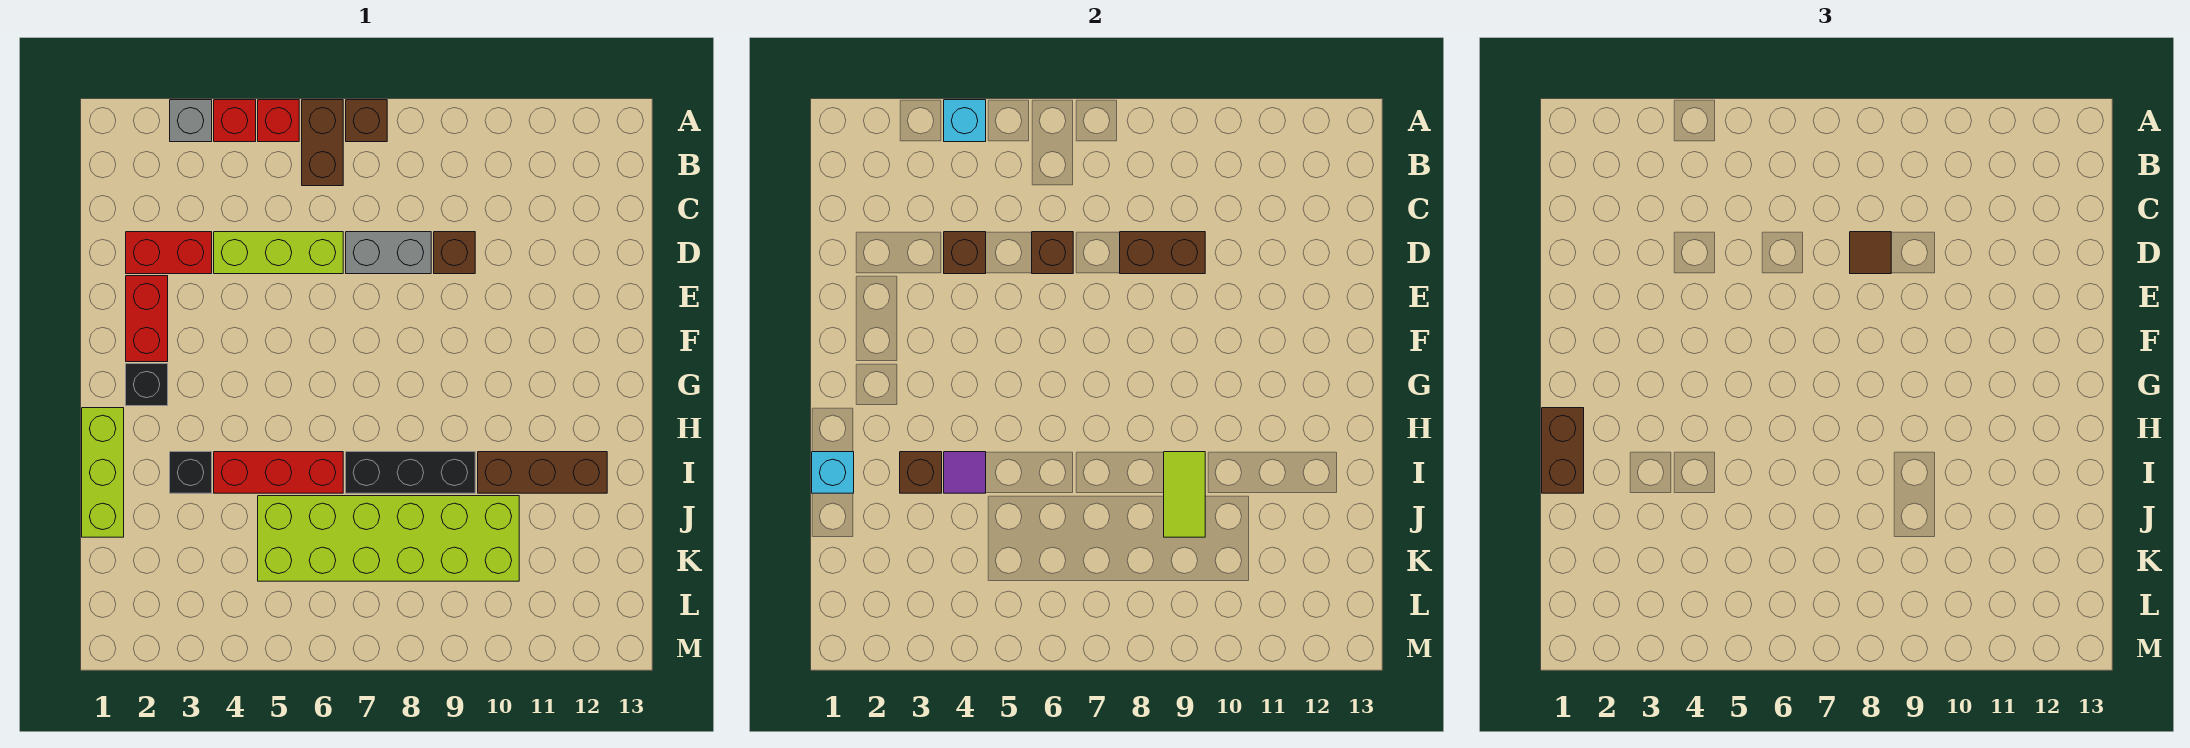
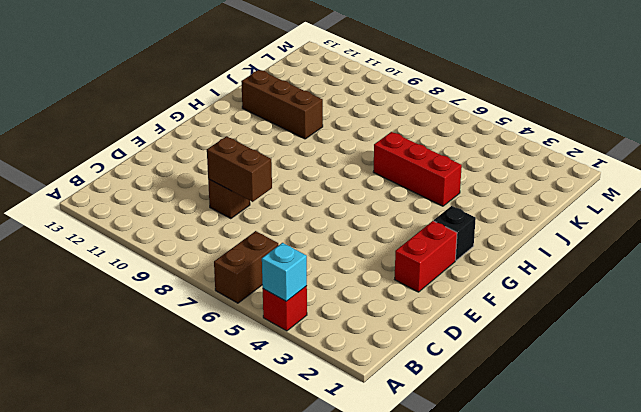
none -> grey 1x1 brick [170,100,212,142]
none -> red 1x1 brick [258,100,299,142]
none -> brown 1x1 brick [346,100,387,142]

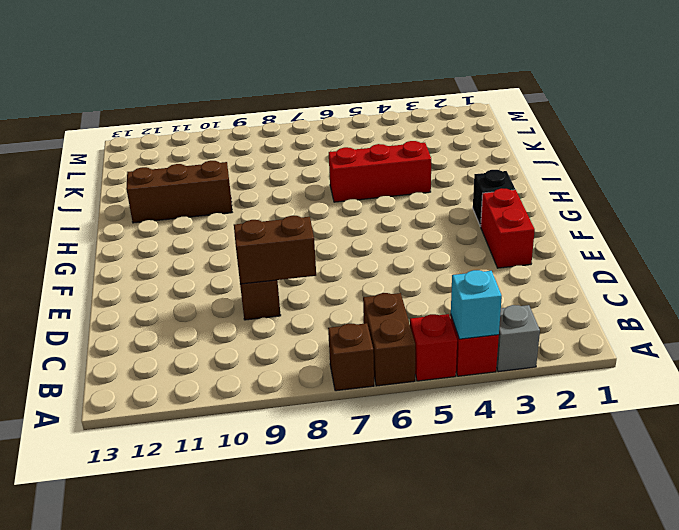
none -> red 1x2 brick [126,232,212,274]
none -> lime 1x3 brick [214,232,343,274]
none -> grey 1x2 brick [346,232,431,274]

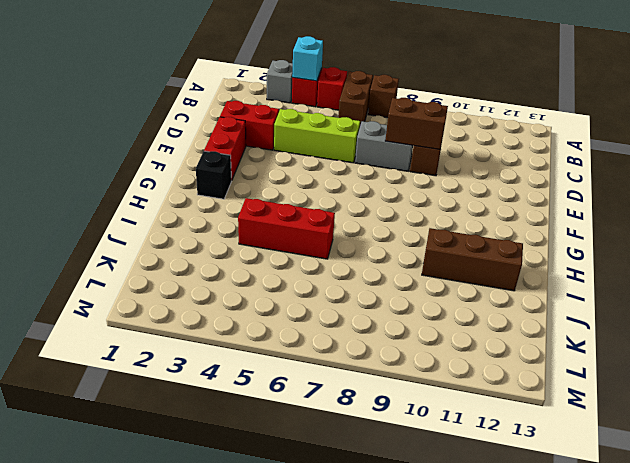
none -> lime 1x3 brick [82,408,124,537]
none -> black 1x1 brick [170,452,212,493]
none -> black 1x3 brick [346,452,475,493]

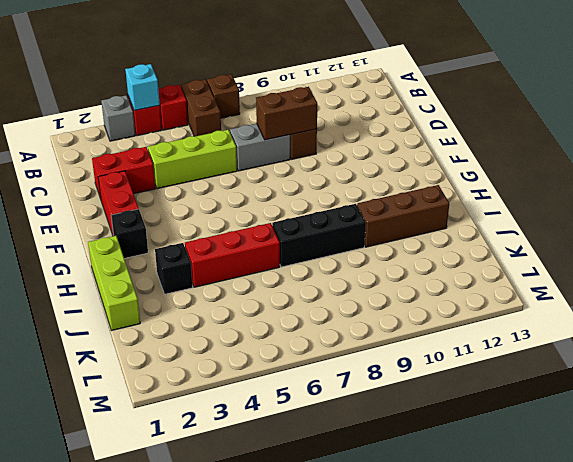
none -> lime 2x6 brick [258,496,519,581]
none -> brown 1x1 brick [944,232,986,274]
none -> brown 1x1 brick [1032,232,1073,274]

